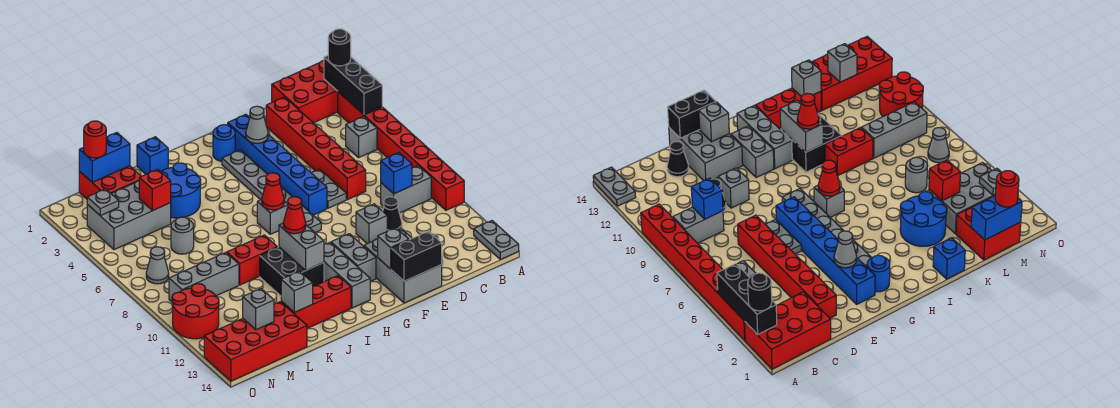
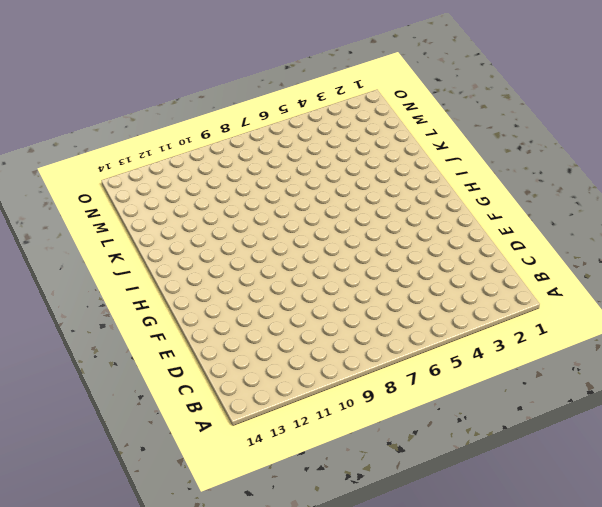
none -> red 2x3 brick [272,61,338,123]
none -> red 1x8 brick [338,92,464,210]
none -> grey 1x2 plate [474,221,519,259]
none -> grey 1x1 brick [346,116,377,158]

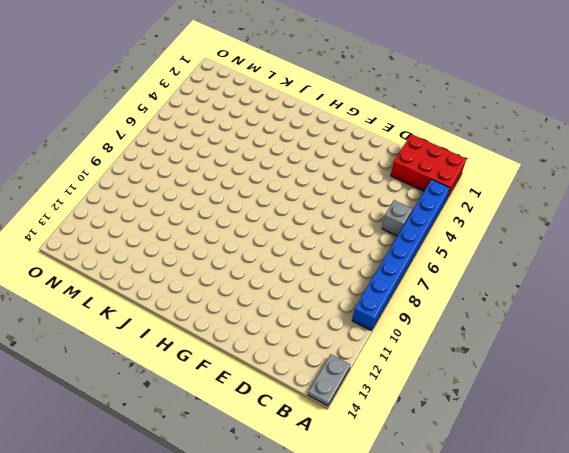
blue 1x8 brick [352,179,450,330] -> red 1x8 brick [338,92,464,210]
none -> grey 1x2 brick [381,166,431,213]
none -> red 1x6 brick [266,97,366,200]
none -> black 1x1 cone [383,197,402,231]
none -> black 1x1 cone [667,142,689,177]

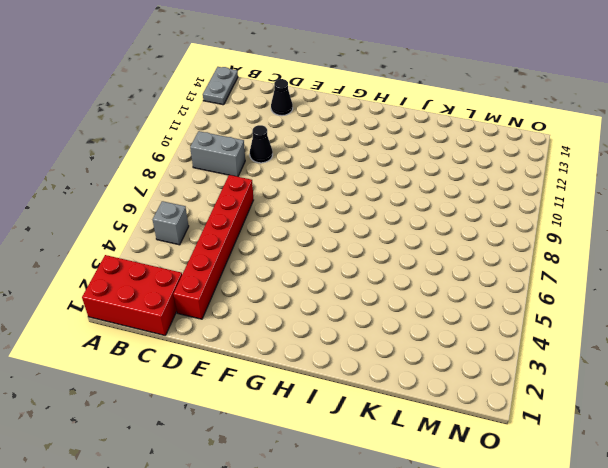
none -> red 1x8 brick [338,92,464,210]
none -> grey 1x2 plate [312,169,346,208]
none -> grey 1x1 brick [356,204,387,244]
none -> grey 2x3 brick [364,228,442,303]

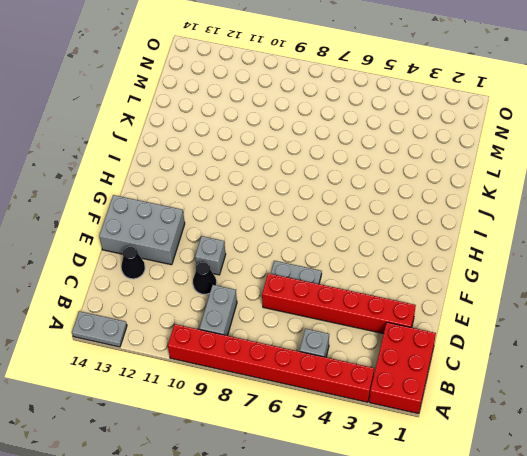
none -> blue 1x6 brick [228,114,327,215]
none -> blue 1x1 round brick [213,125,235,161]
none -> grey 1x6 plate [222,150,321,233]
none -> grey 1x2 brick [331,234,376,281]

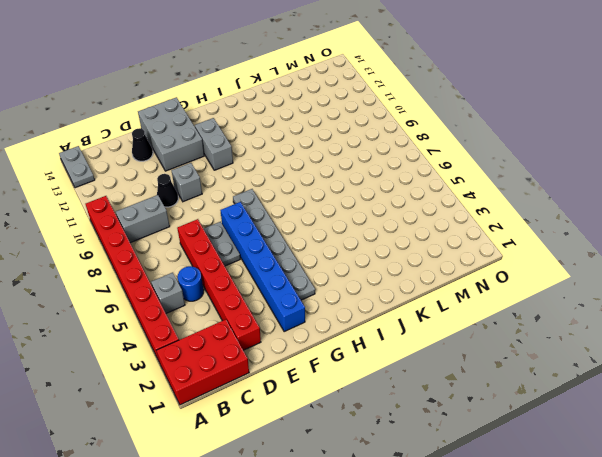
blue 1x1 round brick [178,266,204,301] -> blue 1x1 round brick moved to [213,125,235,161]
none -> grey 1x1 brick [257,199,288,234]
none -> grey 1x3 brick [324,242,370,308]
none -> black 2x2 brick [260,247,324,296]
none -> red 1x3 brick [281,276,351,328]

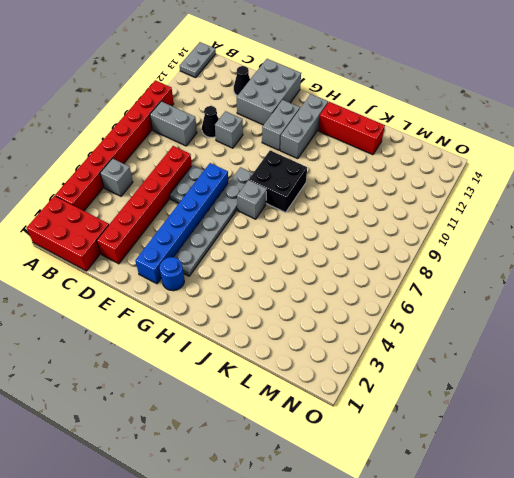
black 2x2 brick [248,151,307,212] -> black 2x2 brick moved to [260,247,324,296]
none -> blue 1x1 brick [137,137,168,174]
none -> blue 2x2 round brick [161,163,201,218]
none -> red 1x2 brick [227,235,277,285]
none -> red 2x2 brick [79,166,141,199]

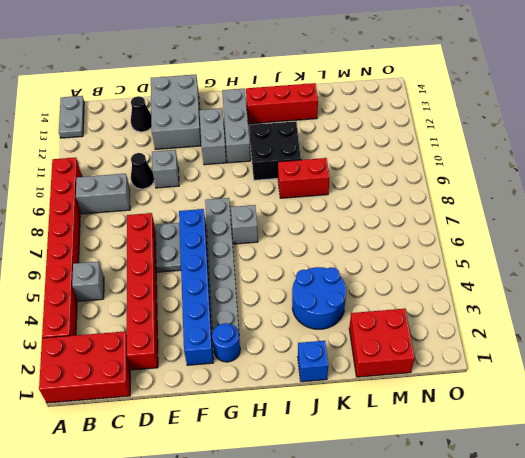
none -> grey 2x3 brick [87,181,171,250]
none -> grey 1x1 round brick [171,217,194,254]
none -> grey 1x3 brick [169,253,239,303]
none -> red 2x4 brick [204,302,307,381]

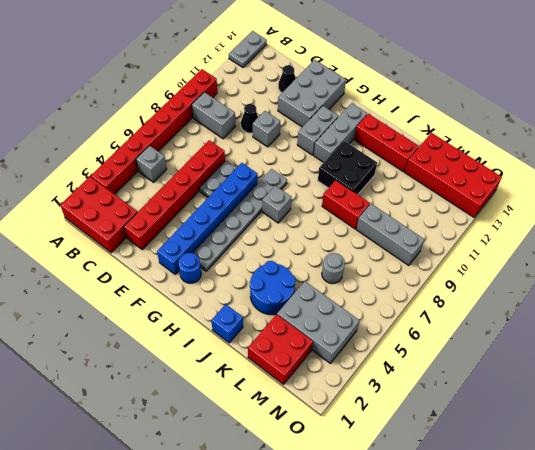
none -> grey 1x1 cone [146,247,169,284]
none -> red 2x2 round brick [172,284,219,339]
none -> black 1x3 brick [324,56,382,115]
none -> blue 1x1 brick [381,153,412,194]

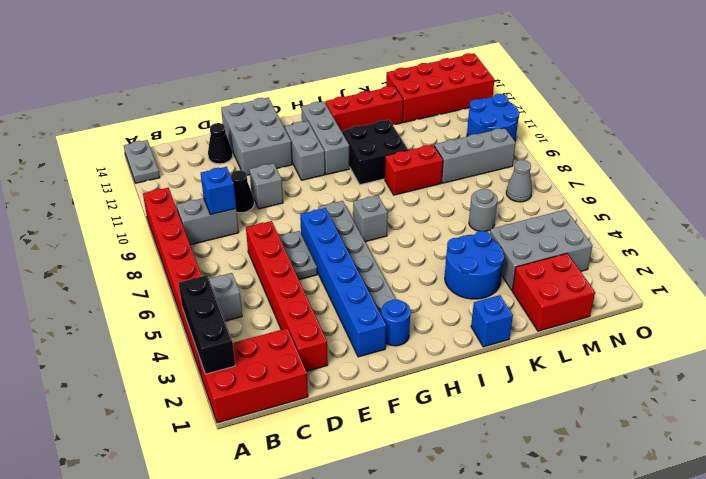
blue 2x2 round brick [467,94,519,141] -> red 2x2 round brick [172,284,219,339]
none -> black 1x2 brick [391,231,442,281]
none -> grey 1x1 cone [246,106,268,143]
none -> grey 1x1 brick [378,228,409,269]
none -> red 1x1 cone [262,173,284,210]

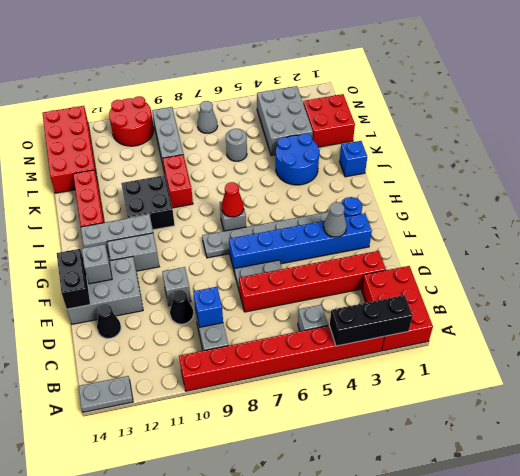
none -> grey 1x2 brick [279,223,324,271]
none -> grey 1x1 brick [281,271,313,312]
none -> blue 1x2 brick [79,133,130,182]
none -> red 1x1 brick [139,169,171,211]

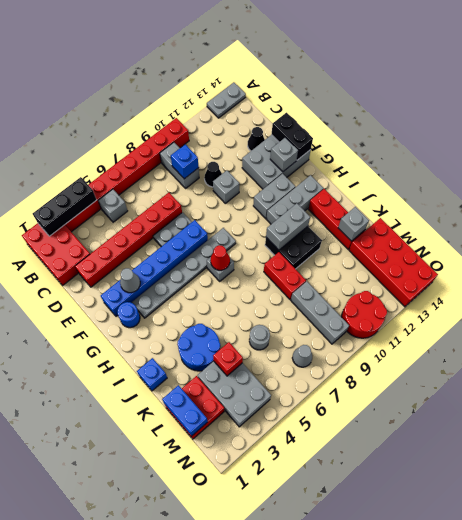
none -> grey 1x1 brick [243,289,274,330]
none -> grey 1x1 plate [87,189,119,216]
none -> black 1x1 round brick [328,29,351,66]
none -> red 1x1 cone [283,197,306,234]

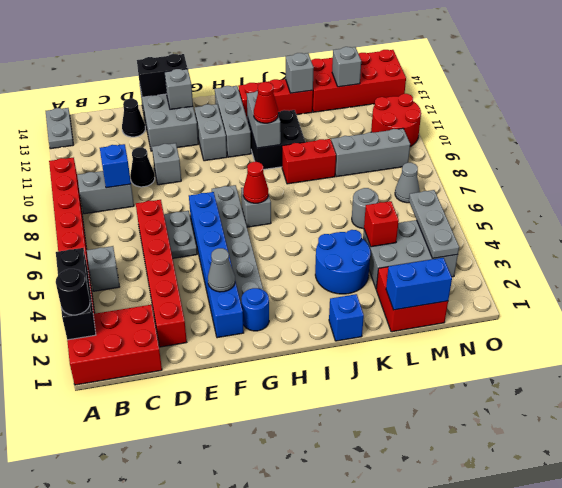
grey 1x3 plate [409,190,459,258] -> grey 1x1 plate [87,189,119,216]
none -> red 1x1 round brick [84,121,106,158]

